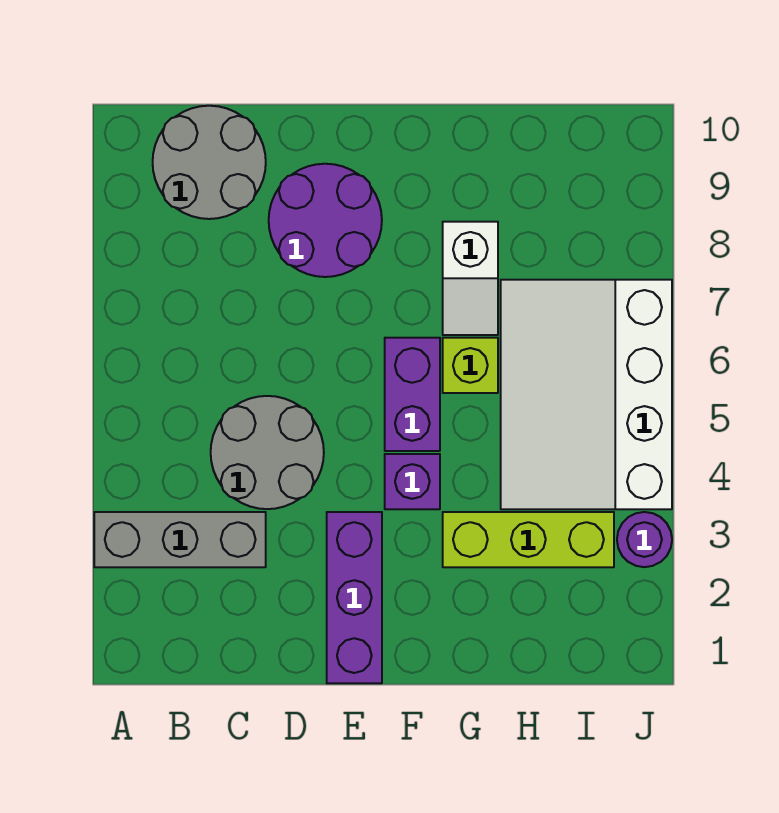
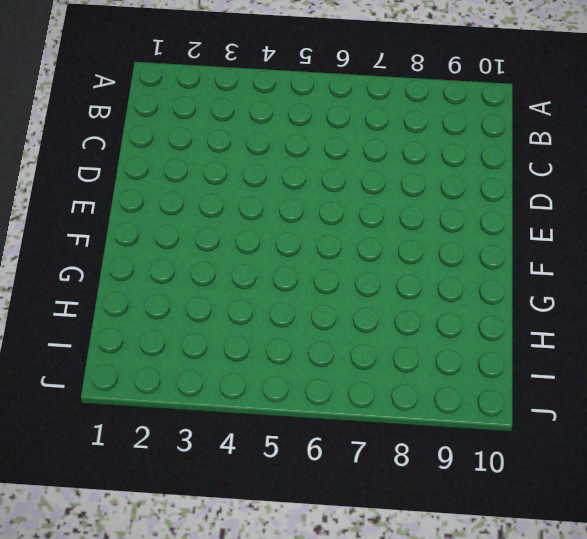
none -> grey 1x3 brick [94,512,266,567]
none -> grey 2x2 round brick [153,106,266,219]
none -> grey 2x2 round brick [211,396,324,509]

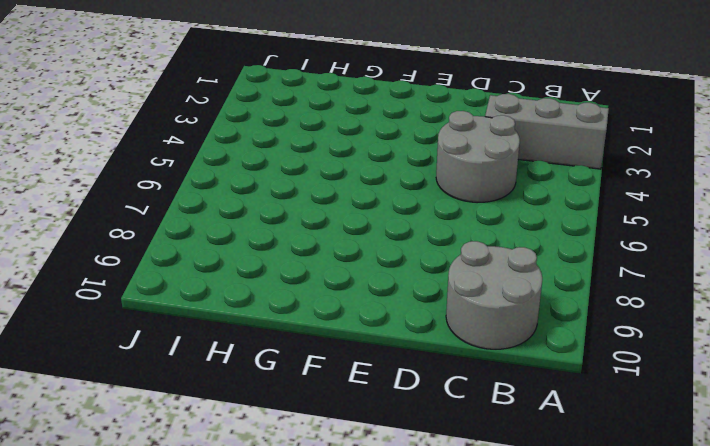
none -> purple 2x2 round brick [269,164,382,277]
none -> purple 1x3 brick [327,512,382,683]
none -> purple 1x1 brick [385,454,440,509]

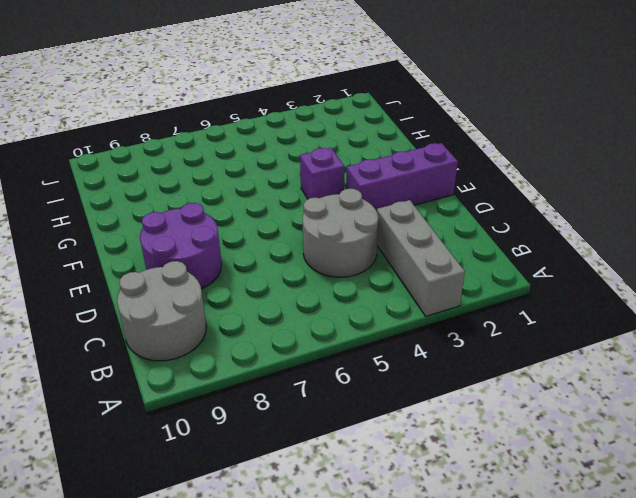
none -> purple 1x2 brick [385,338,440,451]
none -> lime 1x3 brick [443,512,614,567]
none -> lime 1x1 brick [443,338,498,393]

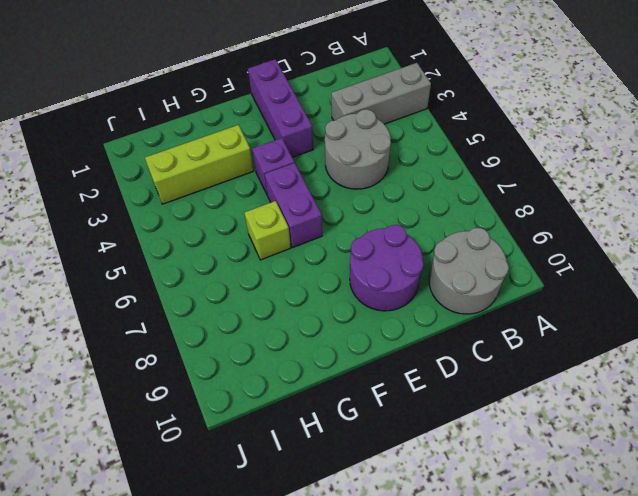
none -> white 1x2 slope [443,222,498,335]
none -> white 3x4 slope [501,280,672,509]
none -> purple 1x1 round brick [617,512,672,567]

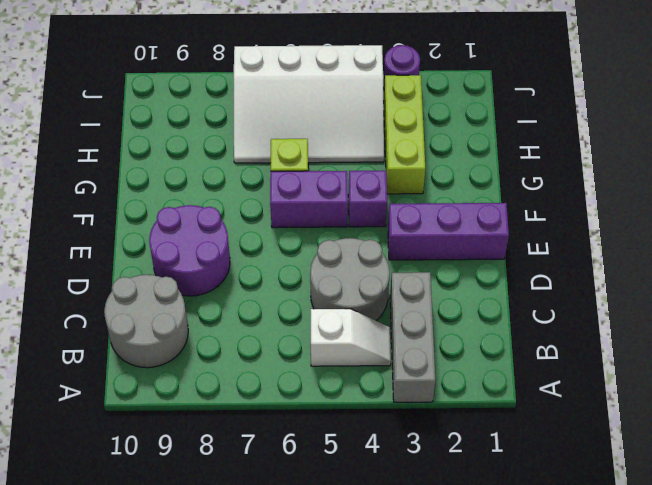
white 1x2 slope [310,309,391,366] -> white 1x2 slope moved to [443,222,498,335]

